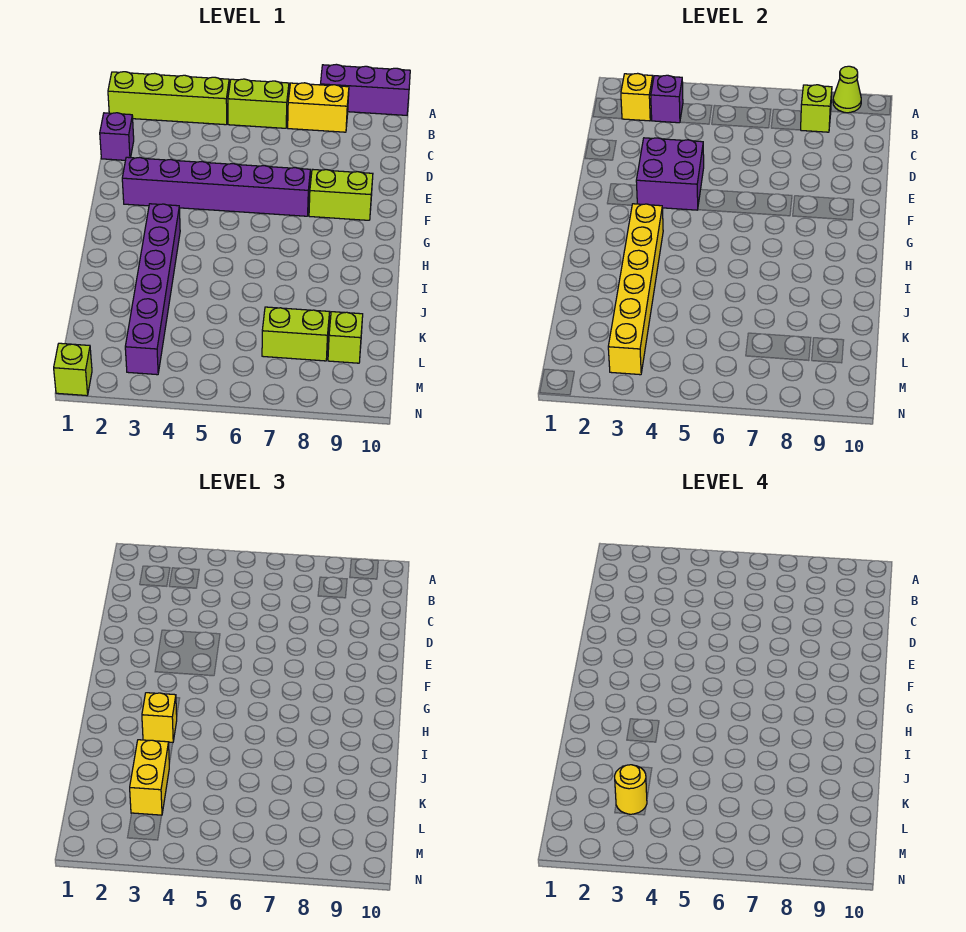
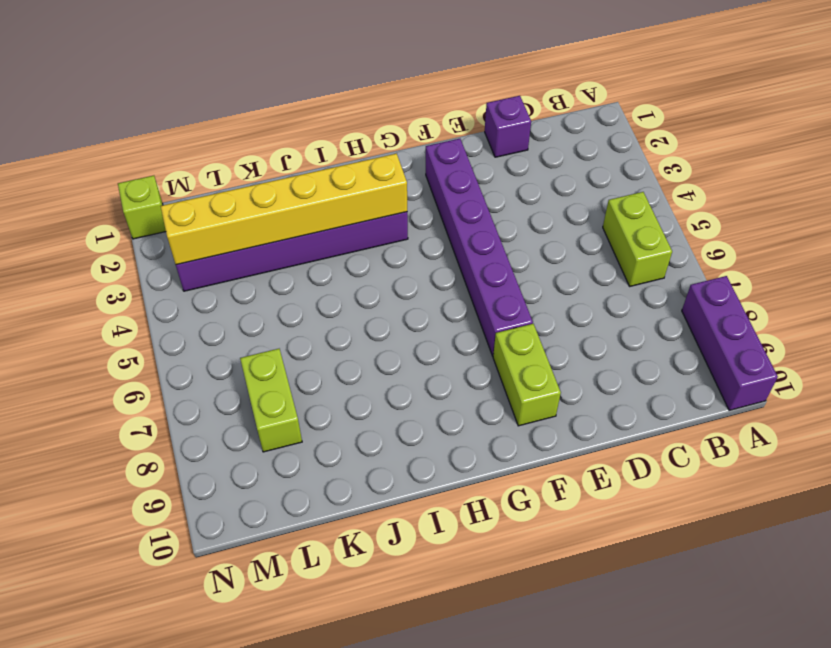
none -> lime 1x4 brick [108,72,229,125]
none -> yellow 1x2 brick [288,83,349,132]
none -> lime 1x1 brick [328,312,363,363]

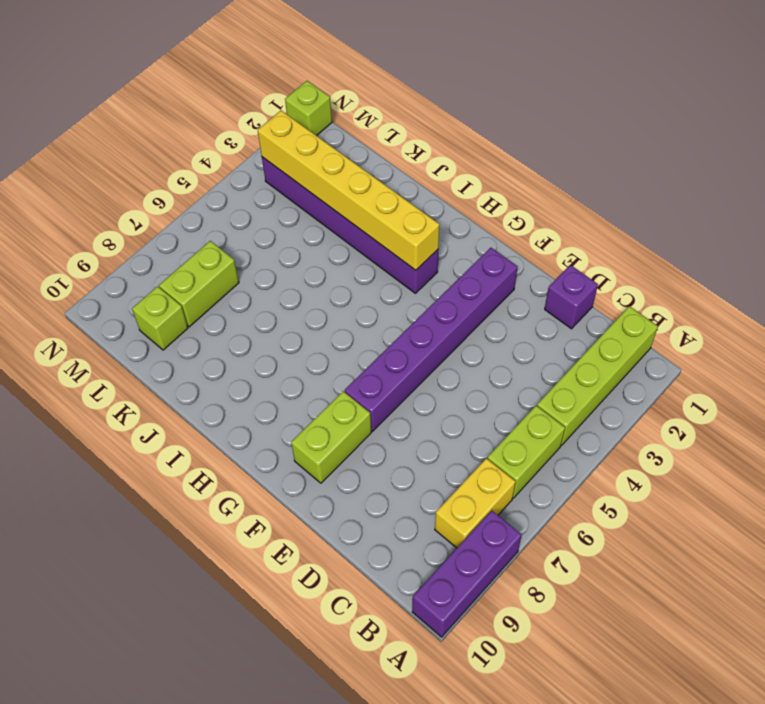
none -> lime 1x1 cone [833,66,861,113]
none -> yellow 1x1 brick [621,73,653,121]
none -> purple 1x1 brick [651,75,683,123]

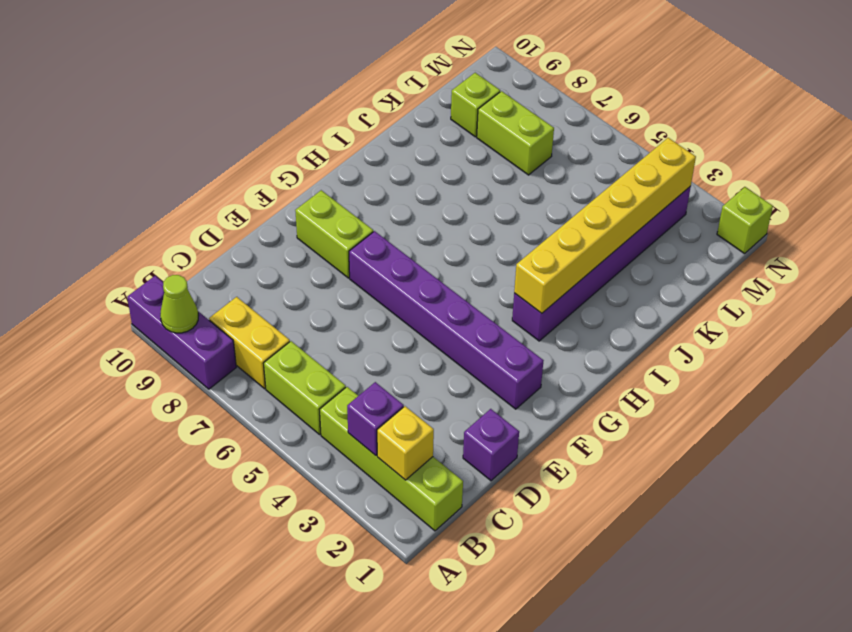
none -> lime 1x1 brick [801,85,832,132]
none -> purple 2x2 brick [636,138,704,210]
none -> yellow 1x1 brick [142,693,177,742]

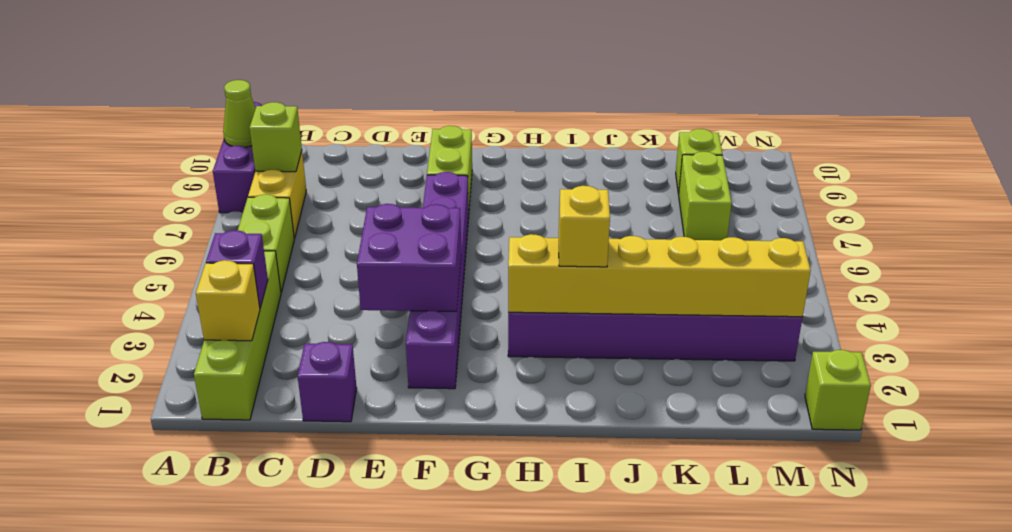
none -> yellow 1x2 brick [130,740,169,815]
none -> yellow 1x1 round brick [615,765,647,814]

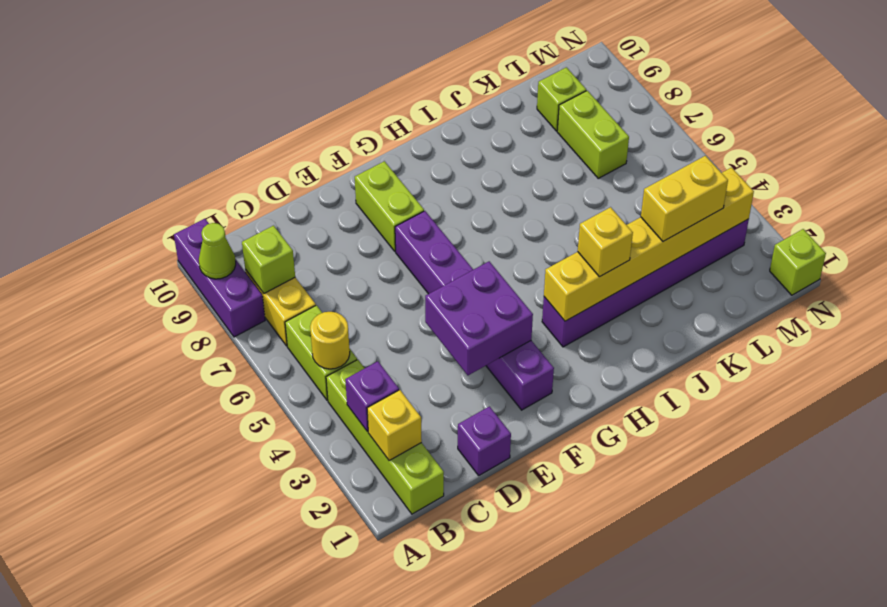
yellow 1x1 round brick [310,312,350,369] -> yellow 1x1 round brick moved to [615,765,647,814]

